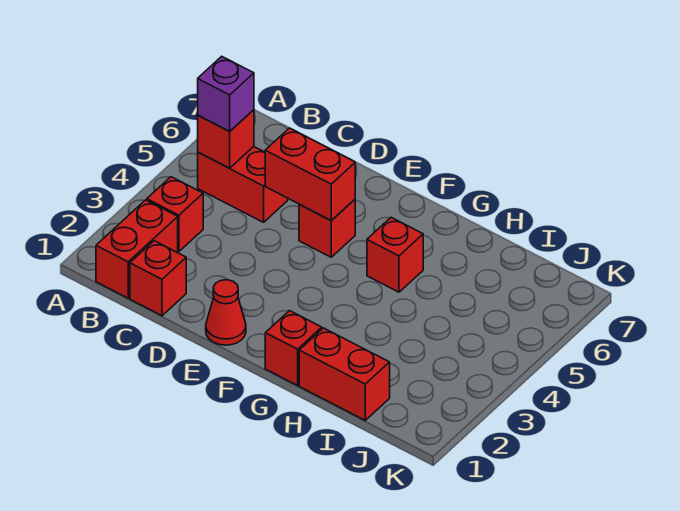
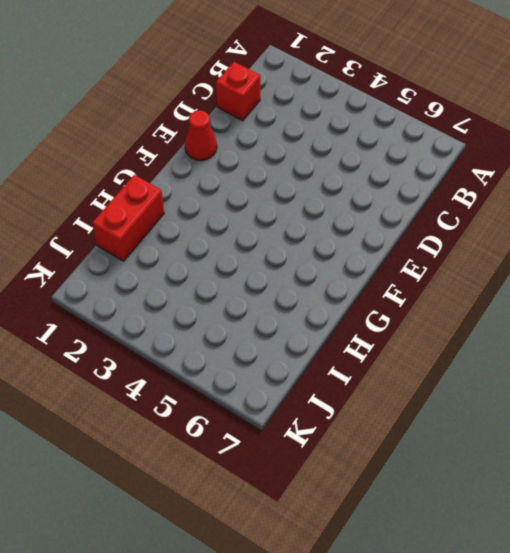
none -> red 1x2 brick [96,200,178,298]
none -> red 1x1 brick [147,177,203,252]
none -> red 1x2 brick [198,147,288,222]

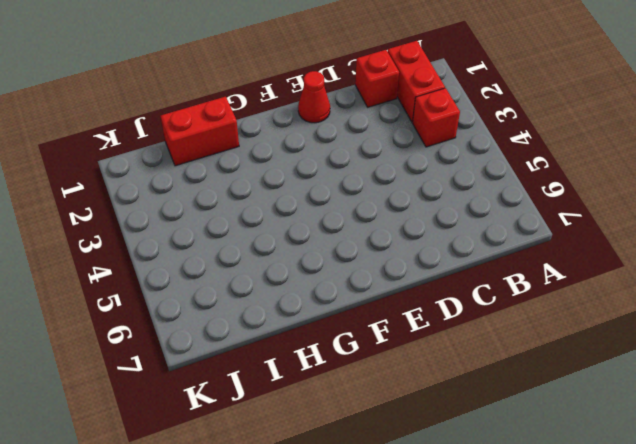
none -> red 1x2 brick [198,147,288,222]
none -> red 1x1 brick [299,199,355,257]
none -> red 1x1 brick [265,311,322,386]

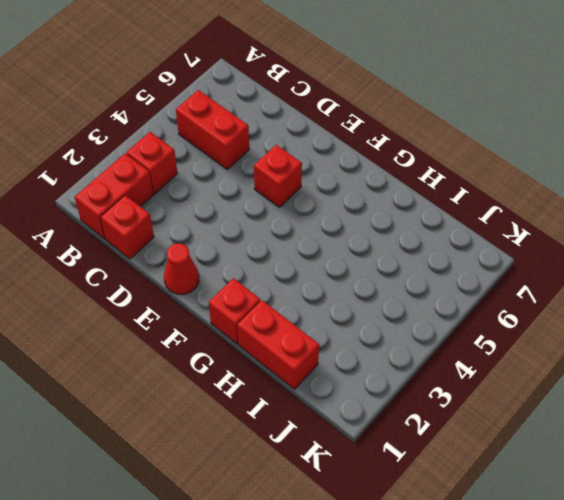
none -> red 1x1 brick [367,217,423,292]
none -> red 1x1 brick [198,110,254,168]
none -> red 1x2 brick [265,128,355,221]

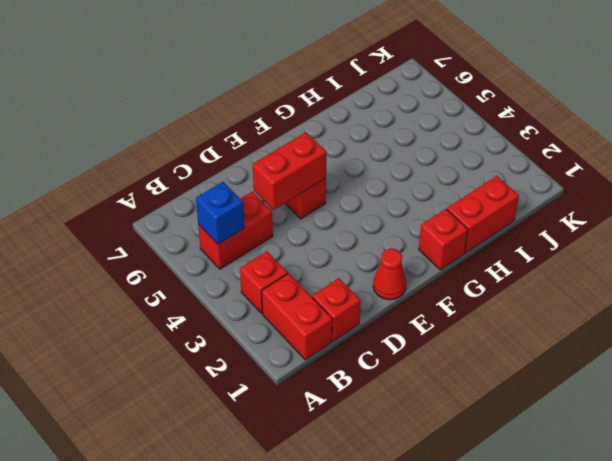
blue 1x1 brick [196,182,245,244] -> red 1x1 brick [198,110,254,168]
none -> red 1x1 brick [367,217,423,292]
none -> purple 1x1 brick [198,56,254,131]

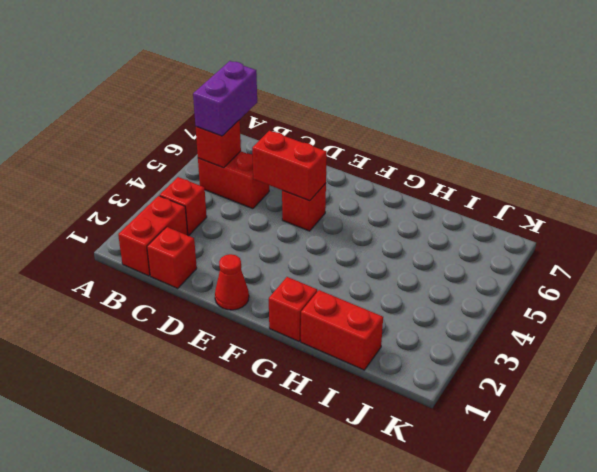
purple 1x2 brick [193,61,257,136] -> purple 1x1 brick [198,56,254,131]
none -> red 1x1 brick [367,217,423,292]

